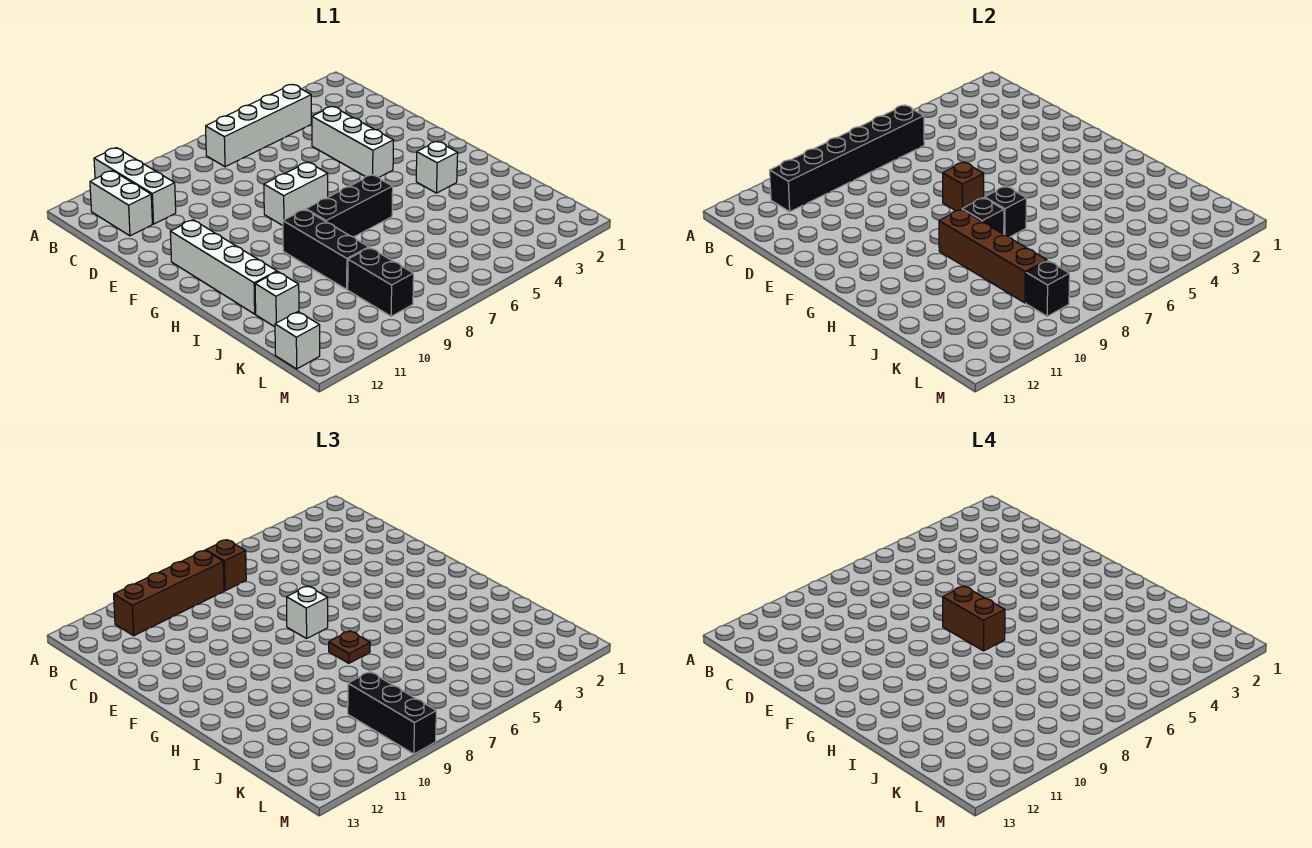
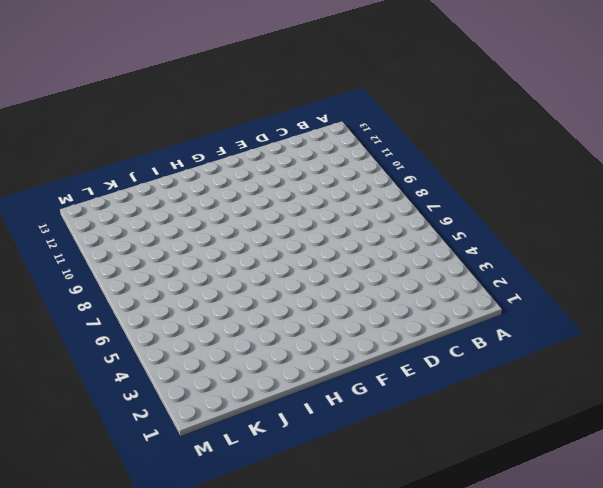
none -> white 1x3 brick [94,148,176,224]
none -> white 1x4 brick [206,84,311,167]
none -> white 1x2 brick [90,171,152,236]

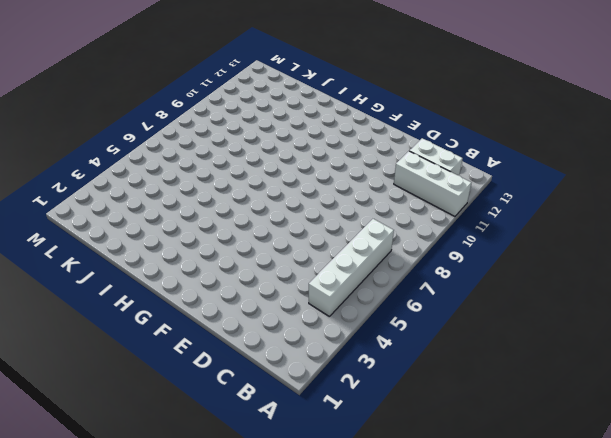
none -> white 1x3 brick [312,106,394,177]
none -> white 1x2 brick [264,162,328,225]
none -> white 1x4 brick [170,220,277,314]

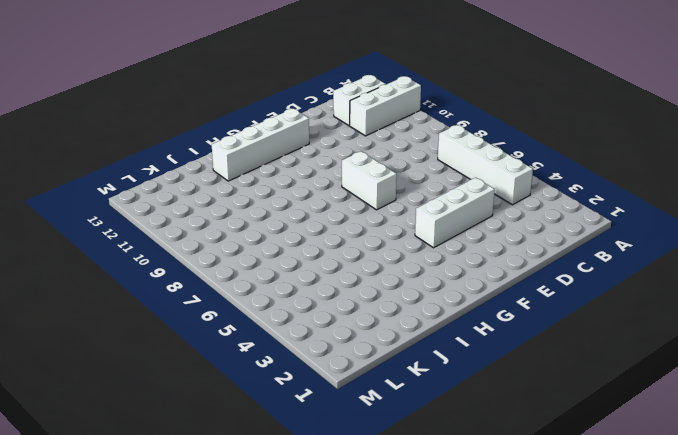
none -> white 1x1 brick [416,141,458,193]
none -> black 1x3 brick [306,175,393,237]
none -> black 1x3 brick [283,209,369,289]

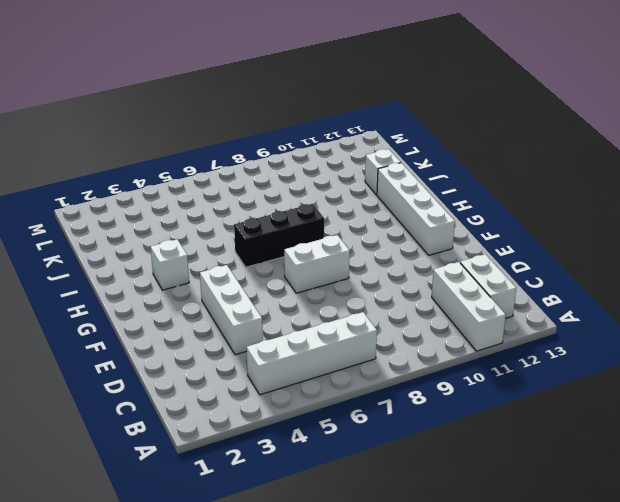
none -> black 1x3 brick [283,209,369,289]
none -> black 1x2 brick [348,248,414,316]
none -> white 1x1 brick [275,312,320,369]

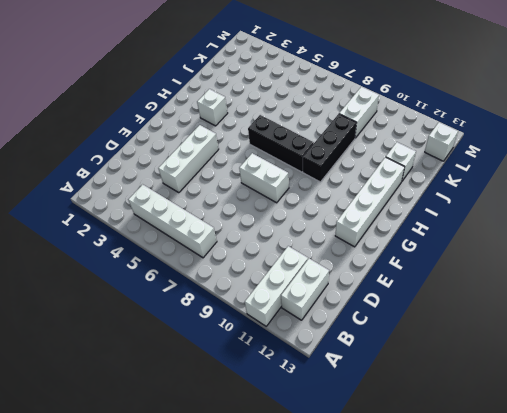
white 1x2 brick [339,86,379,138] -> black 1x2 brick [348,248,414,316]
none -> black 1x6 brick [770,105,924,212]
none -> brown 1x1 brick [943,162,984,211]
none -> black 1x1 brick [985,186,1026,237]

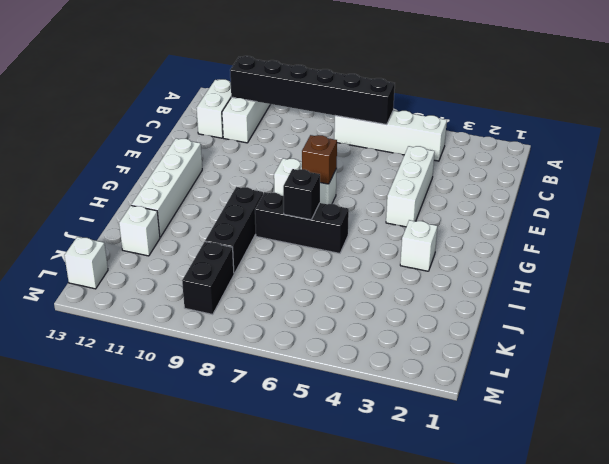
none -> black 1x1 brick [962,198,1004,234]
none -> brown 1x4 brick [939,209,1047,303]
none -> black 1x1 brick [1026,261,1070,316]

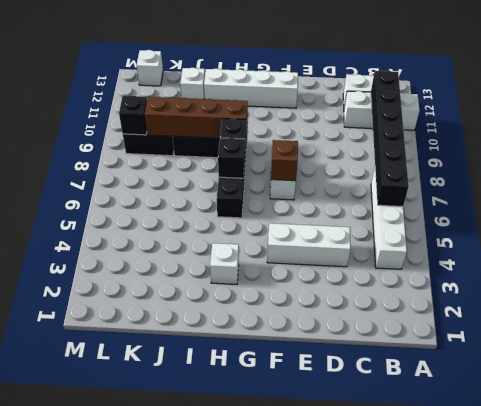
none -> brown 1x1 brick [206,540,246,591]
none -> brown 1x4 brick [114,550,224,636]
none -> white 1x1 brick [287,586,328,639]

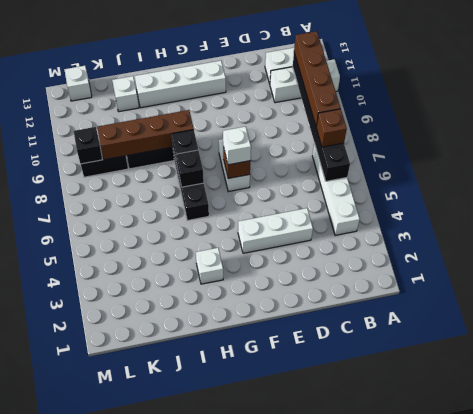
none -> brown 1x1 plate [329,631,370,663]
none -> black 1x3 brick [348,672,436,754]
none -> brown 1x2 brick [943,586,1005,651]

